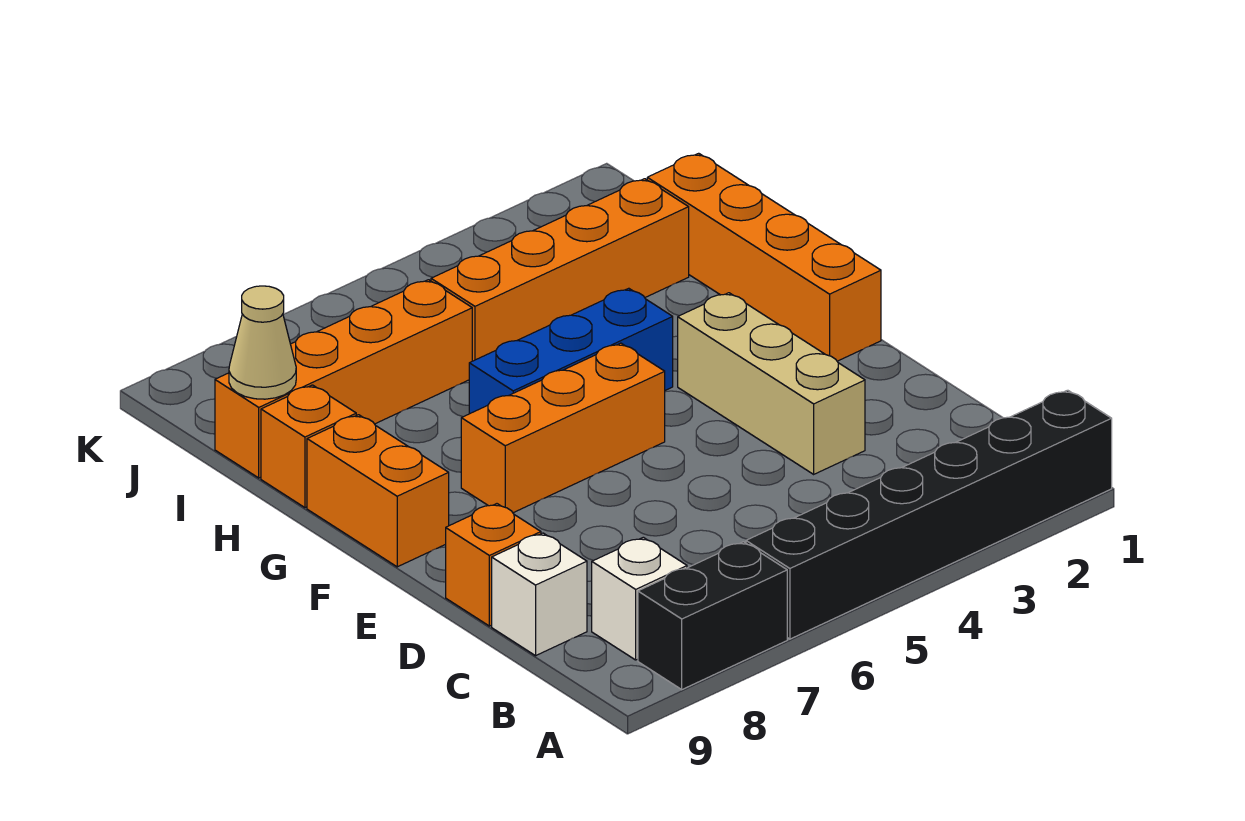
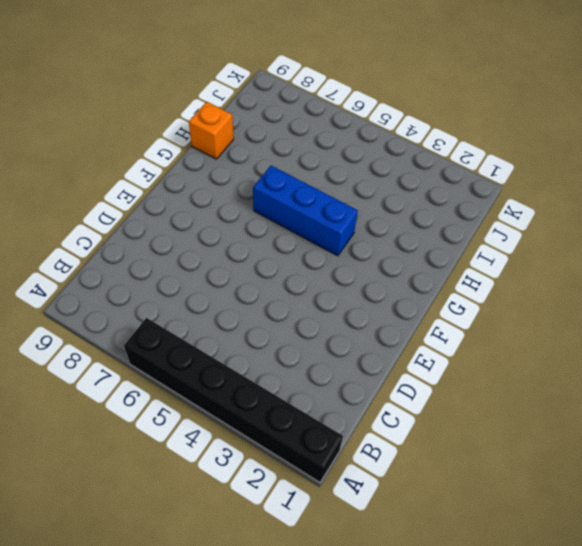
none -> black 1x2 brick [638,542,787,689]
none -> white 1x1 brick [592,537,687,660]
none -> white 1x1 brick [492,533,587,656]

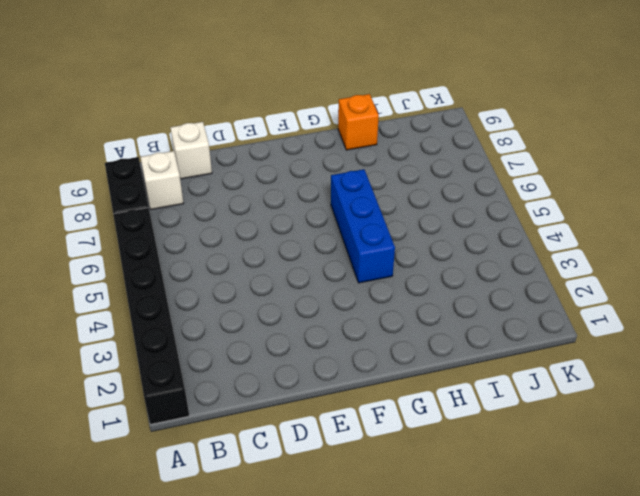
none -> tan 1x3 brick [678,293,865,474]
none -> orange 1x1 brick [446,504,541,626]
none -> orange 1x4 brick [647,153,881,361]

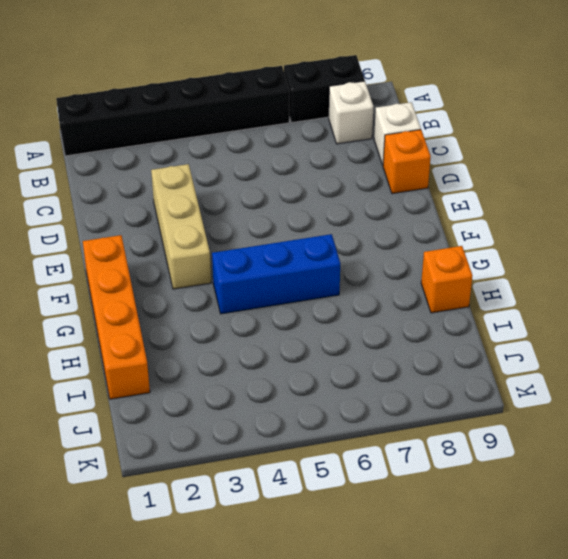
none -> orange 1x3 brick [461,343,665,513]
none -> orange 1x2 brick [307,415,449,567]
none -> orange 1x4 brick [431,179,689,361]

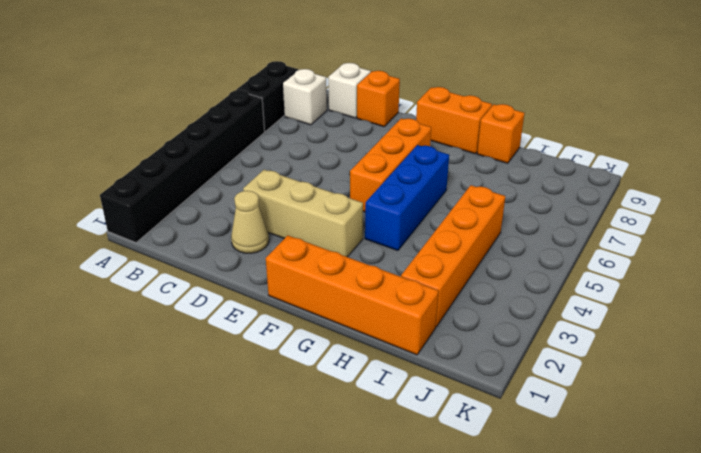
tan 1x1 cone [231,191,269,253] -> tan 1x1 cone moved to [229,286,296,399]
none -> orange 1x4 brick [215,280,472,478]

